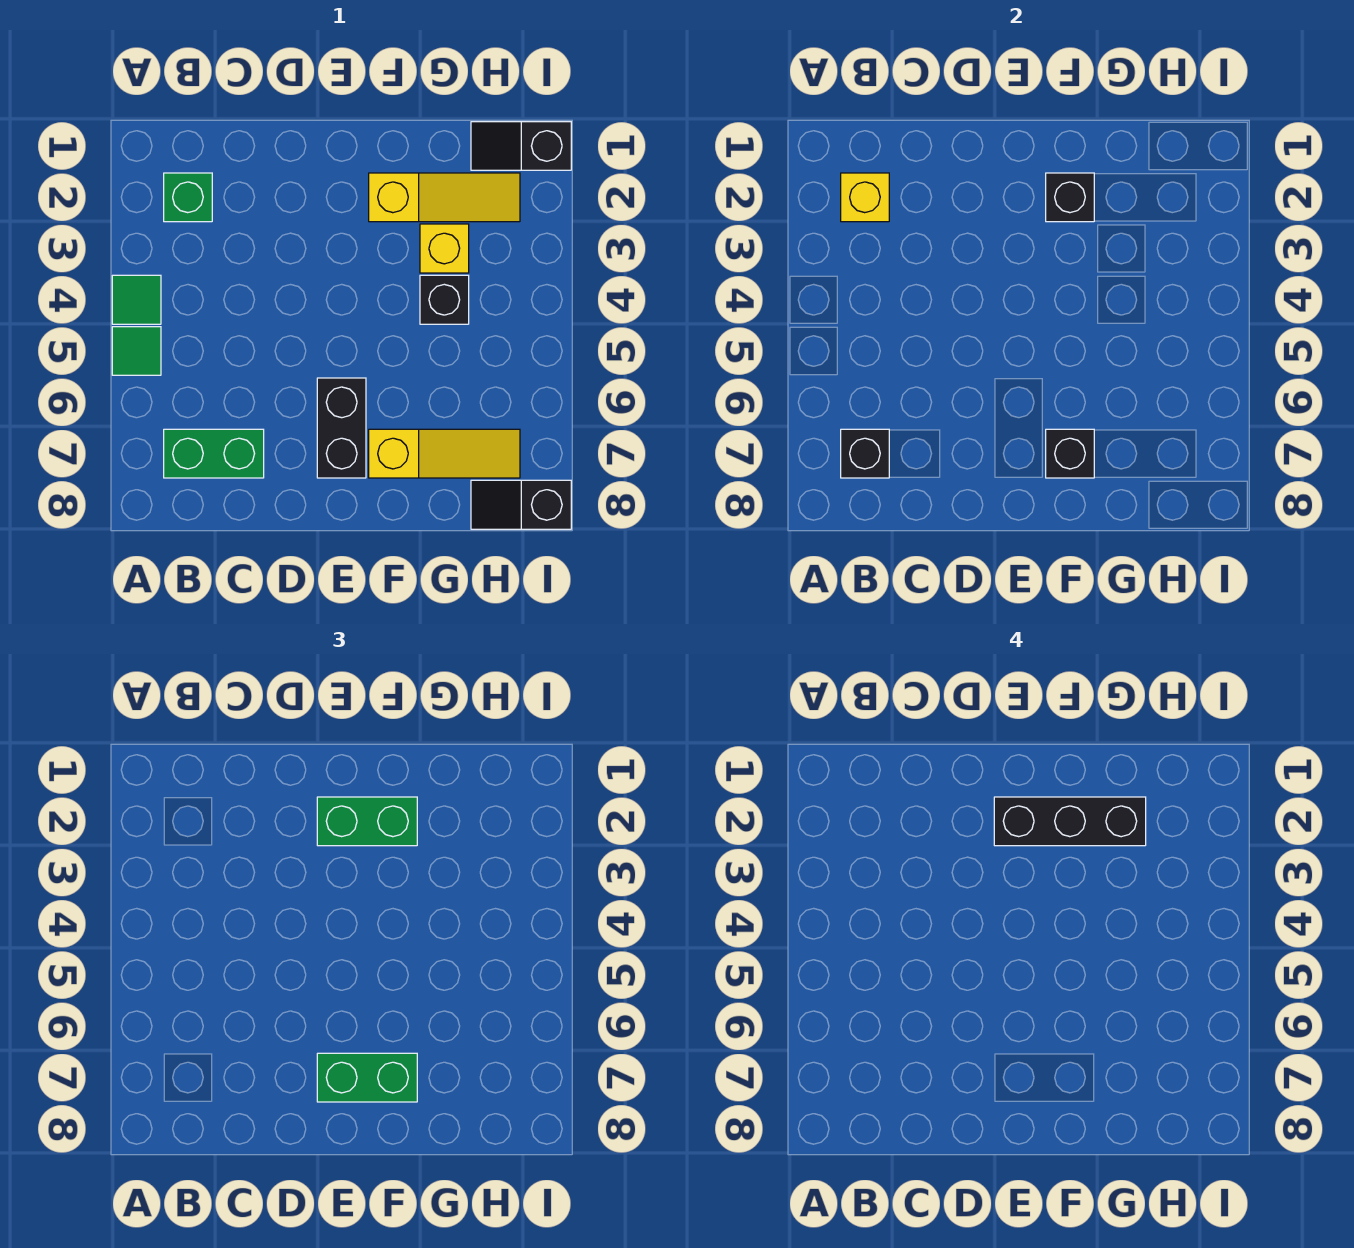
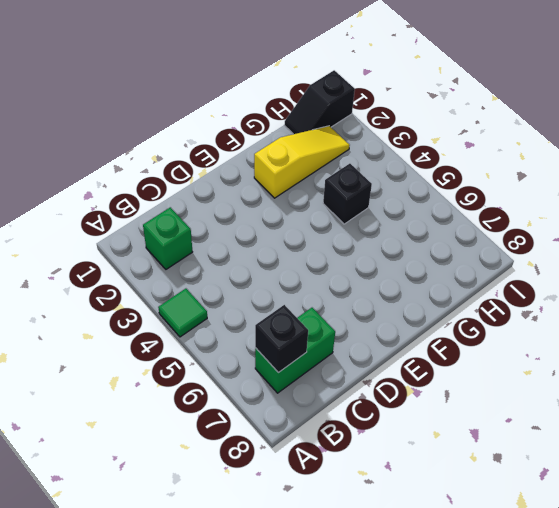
none -> green 1x1 tile [112,327,161,375]
none -> black 1x2 brick [317,378,366,478]
none -> yellow 1x3 slope [369,429,520,478]

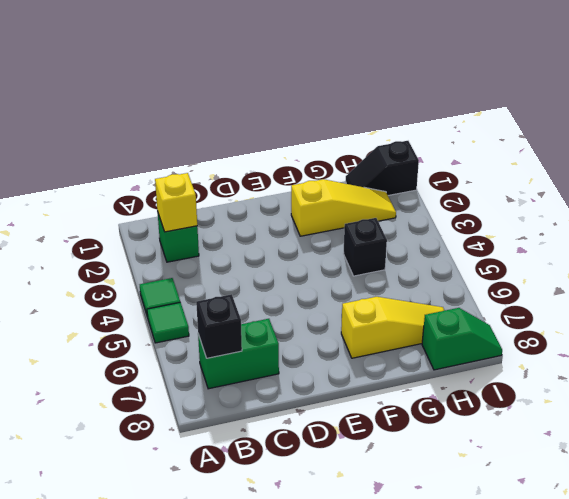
green 1x2 slope [422,308,502,370] -> black 1x2 slope [471,480,571,529]
none -> black 1x2 brick [317,378,366,478]
none -> yellow 1x1 brick [420,224,469,273]
none -> black 1x1 brick [1046,173,1094,222]

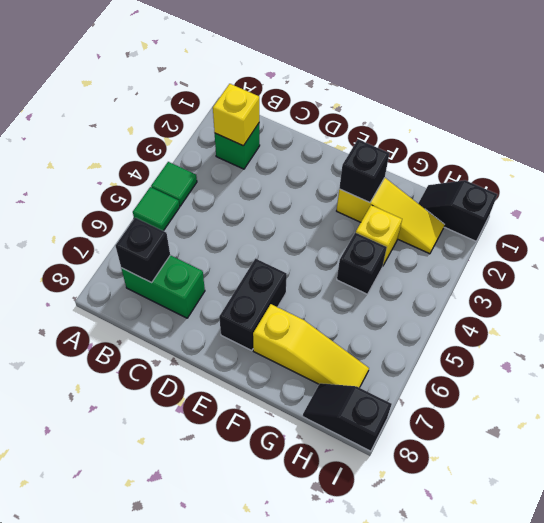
none -> black 1x1 brick [1046,429,1094,478]
none -> green 1x2 brick [317,797,417,846]
none -> green 1x2 brick [317,1053,417,1102]

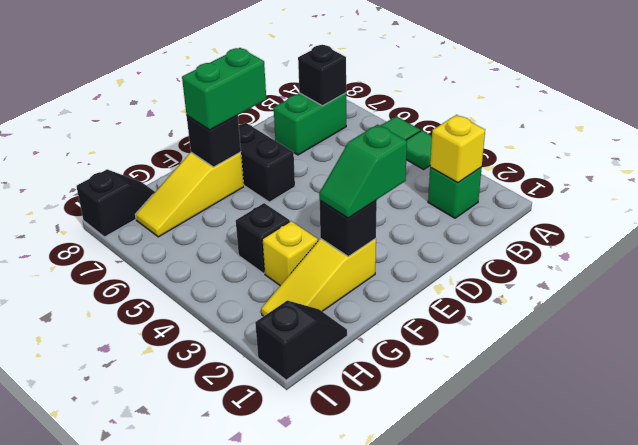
green 1x2 slope [319,125,407,218] -> green 1x2 brick [317,797,417,846]
none -> black 1x3 brick [994,797,1146,846]

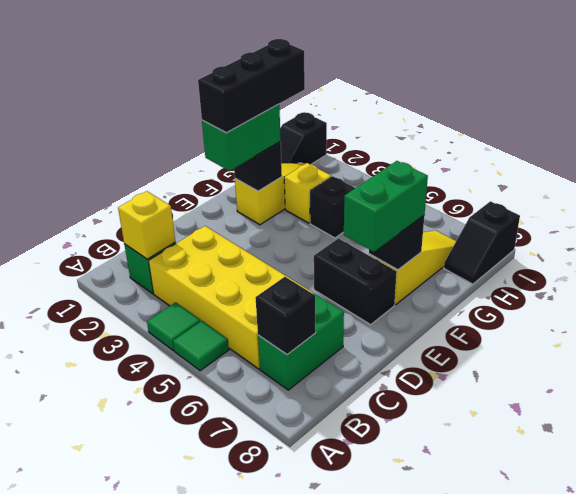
yellow 2x4 brick [149,226,313,369] -> none

